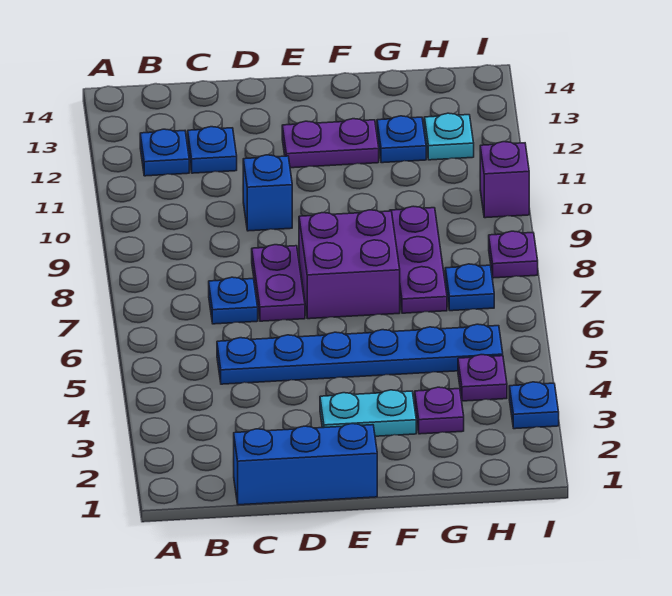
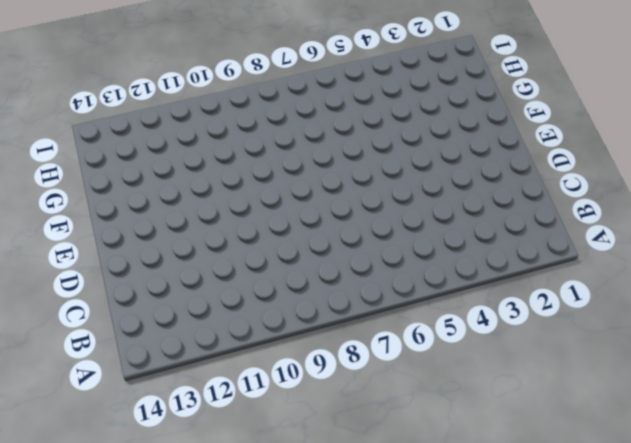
none -> blue 1x1 plate [140,129,189,176]
none -> blue 1x3 brick [234,424,377,505]
none -> blue 1x6 plate [217,324,503,384]

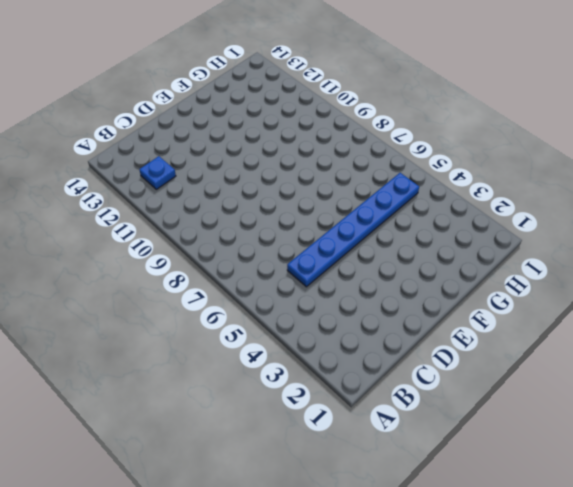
none -> blue 1x3 brick [234,424,377,505]
none -> blue 1x1 plate [209,277,258,324]
none -> blue 1x1 plate [188,127,237,173]

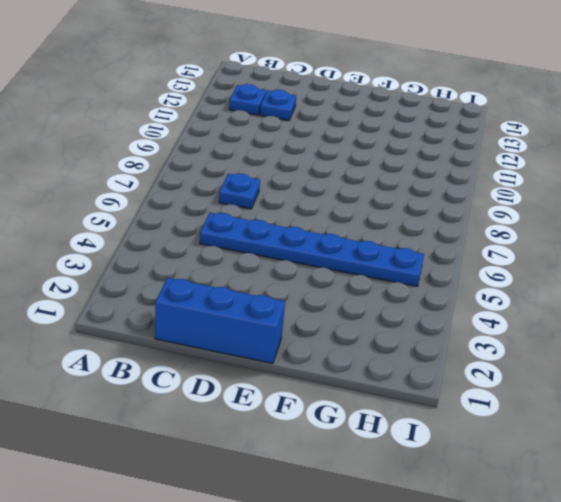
none -> purple 1x2 plate [252,245,305,321]
none -> blue 1x1 brick [243,155,292,231]
none -> cyan 1x2 plate [320,390,416,436]

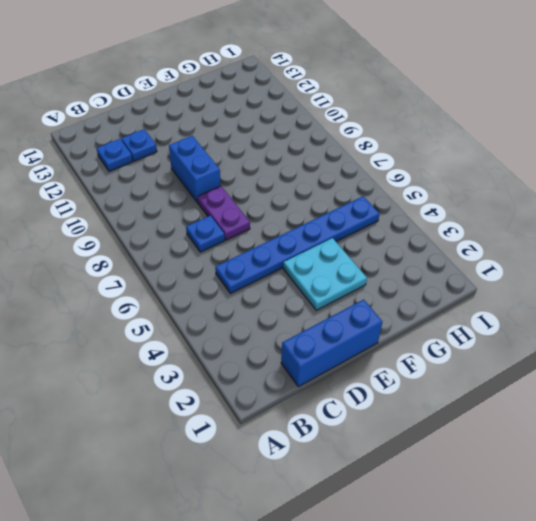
blue 1x2 brick [169,136,221,203] -> blue 1x1 brick [243,155,292,231]
cyan 2x2 plate [283,238,367,310] -> cyan 1x2 plate [320,390,416,436]
none -> purple 2x2 brick [299,210,400,319]
none -> purple 1x2 plate [282,119,379,168]
none -> purple 1x1 plate [415,387,464,434]

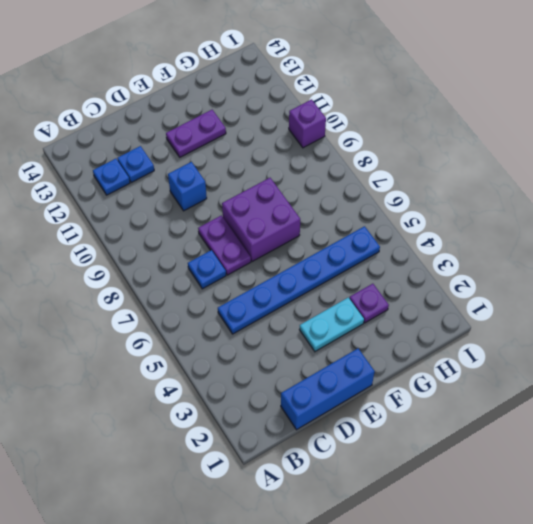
none -> purple 1x3 plate [390,206,447,313]
none -> blue 1x1 plate [377,116,426,163]
none -> purple 1x1 plate [458,355,507,401]

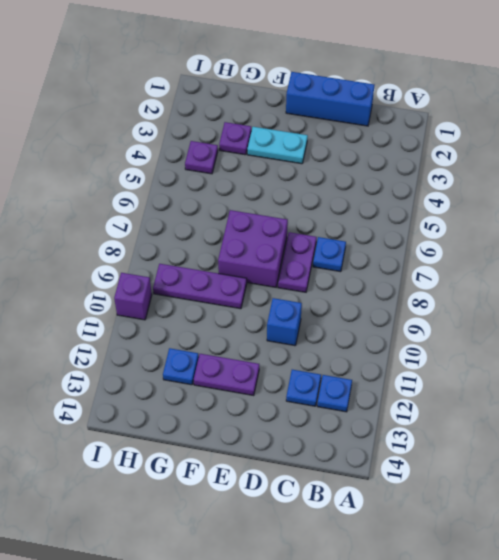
purple 1x3 plate [153,264,247,309] -> purple 1x3 plate turned to [390,206,447,313]
none -> blue 1x6 plate [217,324,503,384]
none -> blue 1x1 plate [445,264,494,311]
none -> cyan 1x1 plate [424,113,474,160]

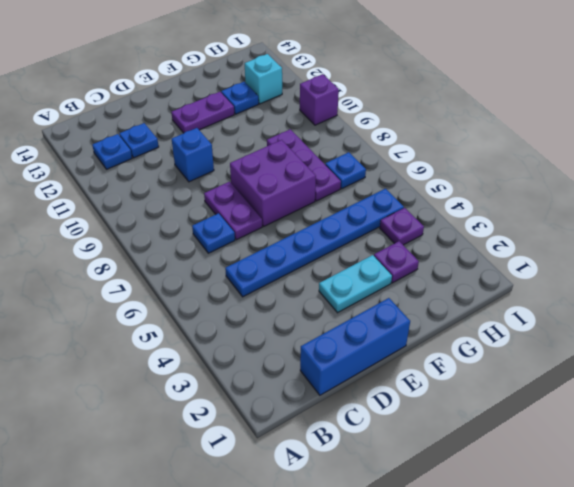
cyan 1x1 brick [245,54,282,104] -> cyan 1x1 plate [424,113,474,160]
none -> blue 1x1 plate [509,382,559,429]
none -> purple 1x1 plate [489,231,538,278]

